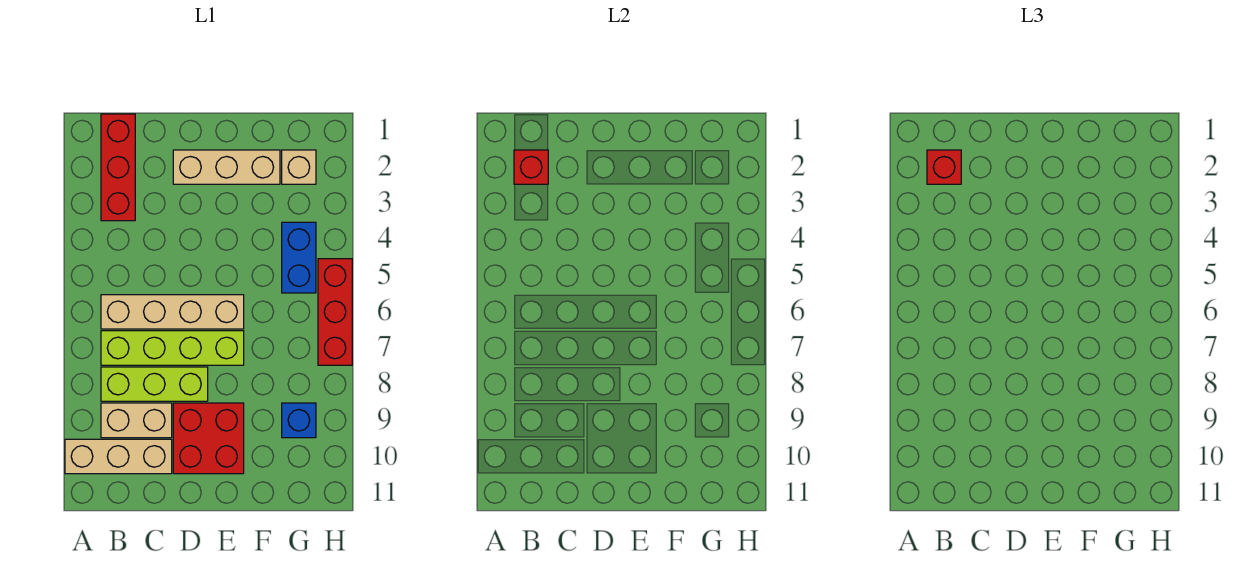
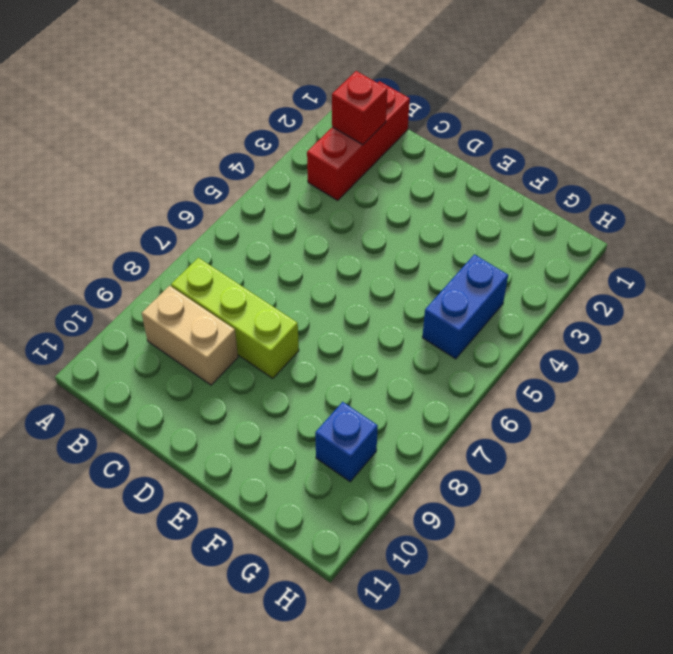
none -> tan 1x3 brick [65,439,172,474]
none -> tan 1x4 brick [101,295,244,329]
none -> lime 1x4 brick [101,331,244,365]

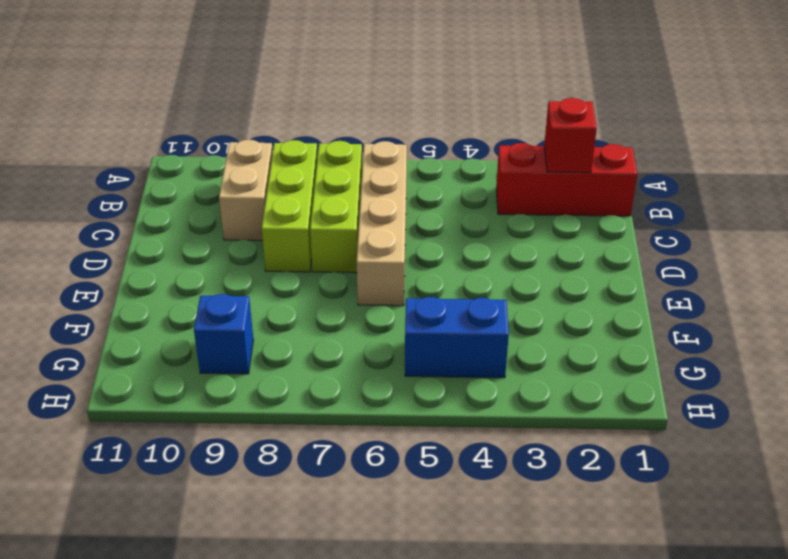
lime 1x3 brick [310,141,362,273] -> lime 1x4 brick [101,331,244,365]
none -> tan 1x3 brick [65,439,172,474]
none -> tan 1x3 brick [173,150,280,184]
none -> red 2x2 brick [173,403,244,474]

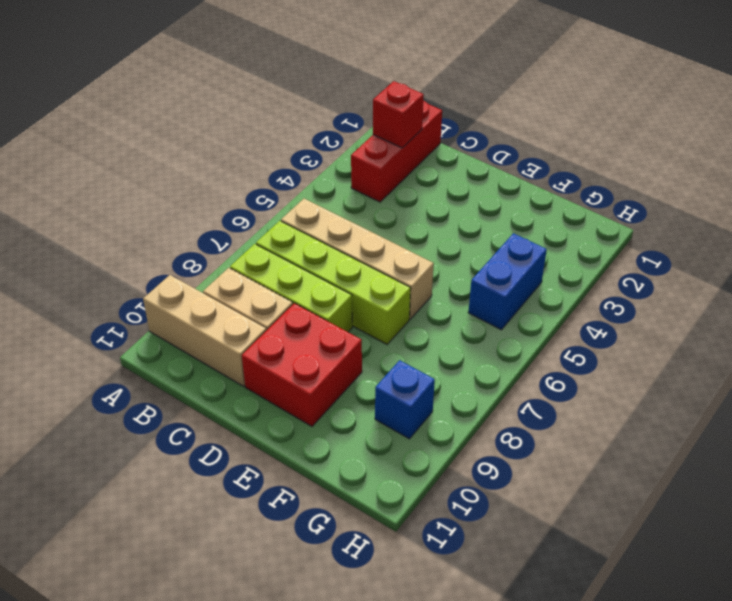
none -> tan 1x3 brick [173,150,280,184]
none -> tan 1x1 brick [282,150,316,184]
none -> red 1x3 brick [318,259,352,365]

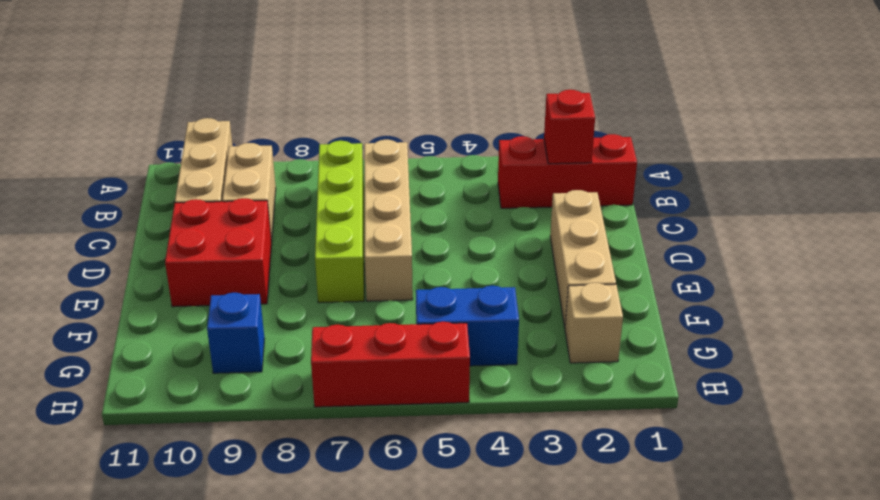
none -> lime 1x3 brick [101,367,208,401]
none -> red 1x1 brick [927,150,961,184]

